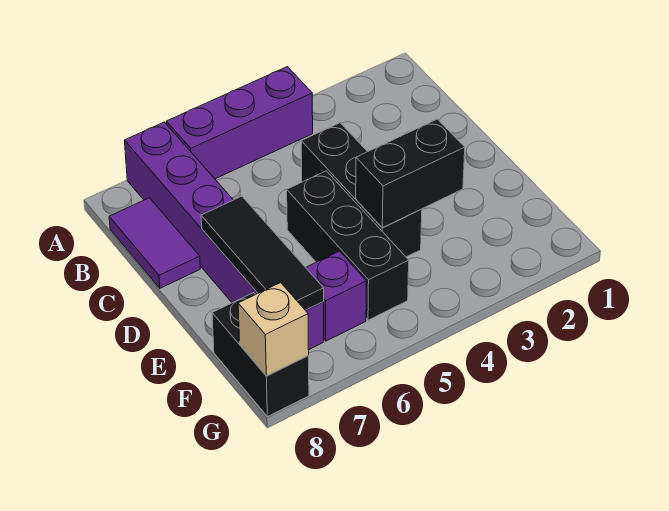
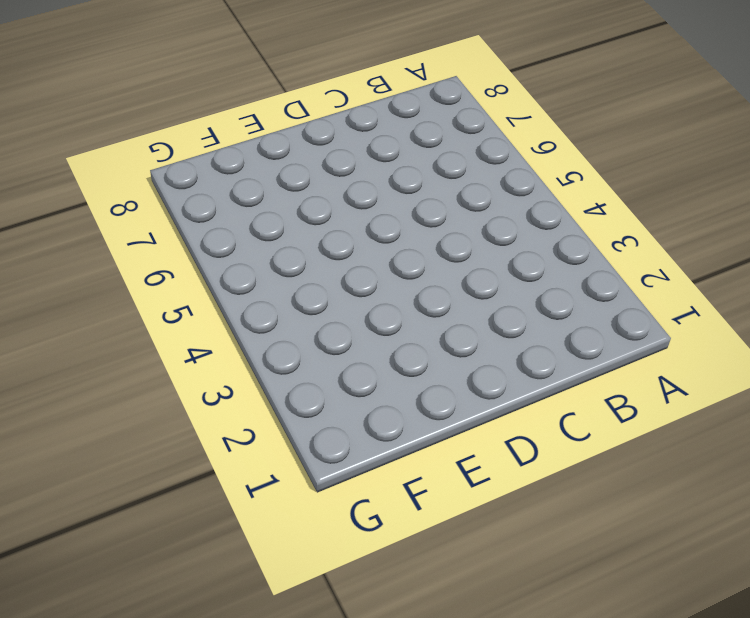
none -> purple 1x3 brick [166,67,313,179]
none -> purple 1x6 brick [124,122,324,350]

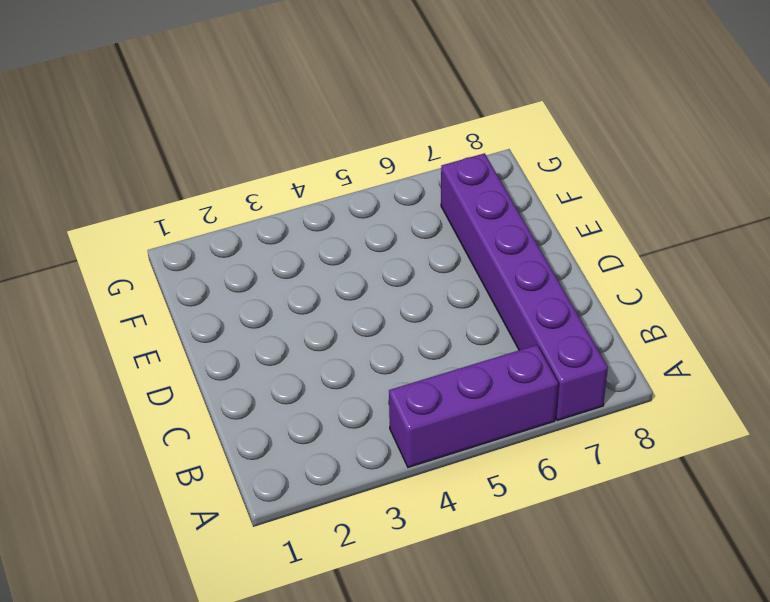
none -> purple 1x2 tile [109,198,200,288]
none -> black 1x3 brick [301,123,422,257]

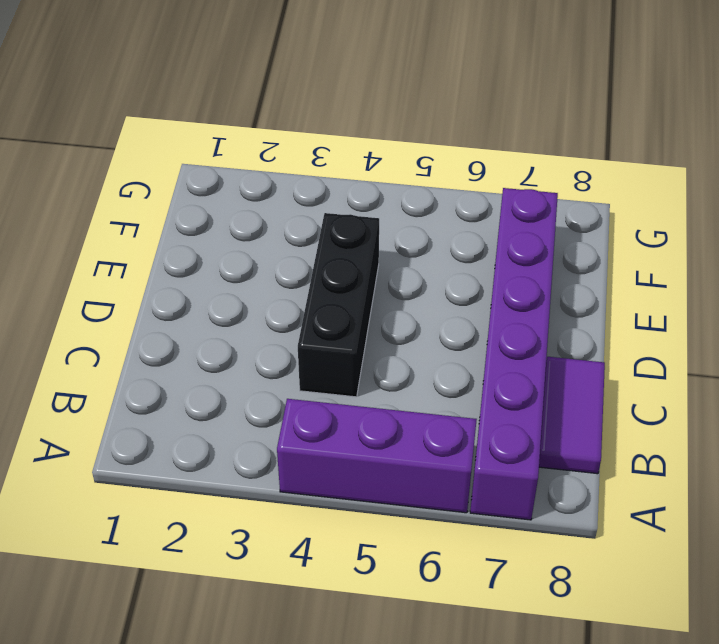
none -> black 1x3 brick [287,171,409,320]
none -> purple 1x1 brick [306,251,366,341]

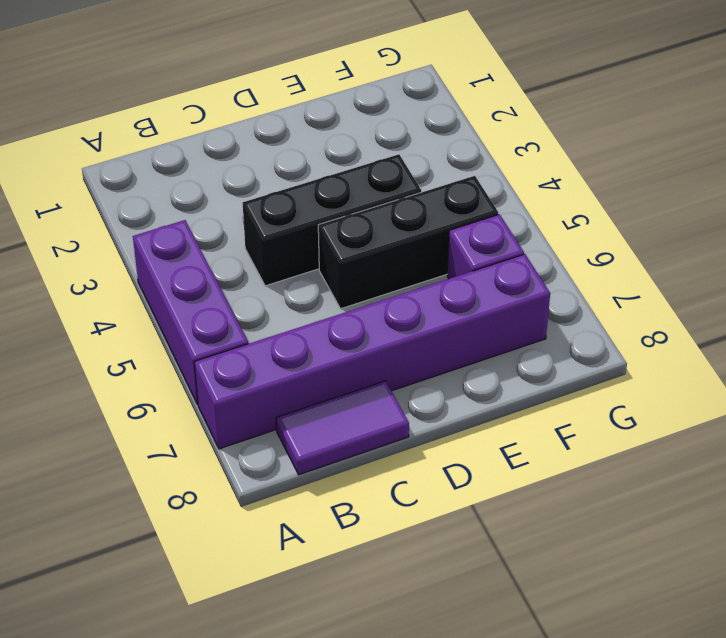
none -> black 1x2 brick [212,293,309,417]
none -> black 1x3 tile [201,196,324,310]

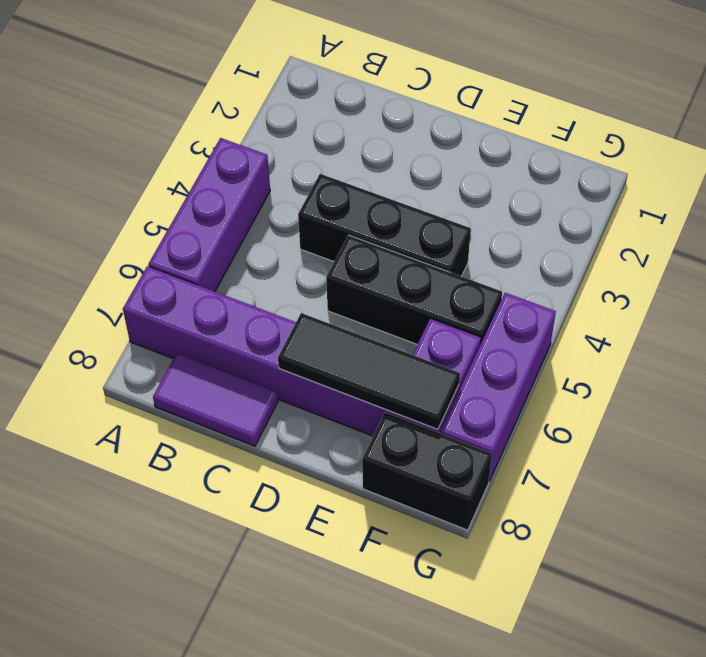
purple 1x3 brick [440,293,556,481] -> none
none -> black 1x2 brick [356,119,465,228]
none -> tan 1x1 brick [238,283,309,376]

